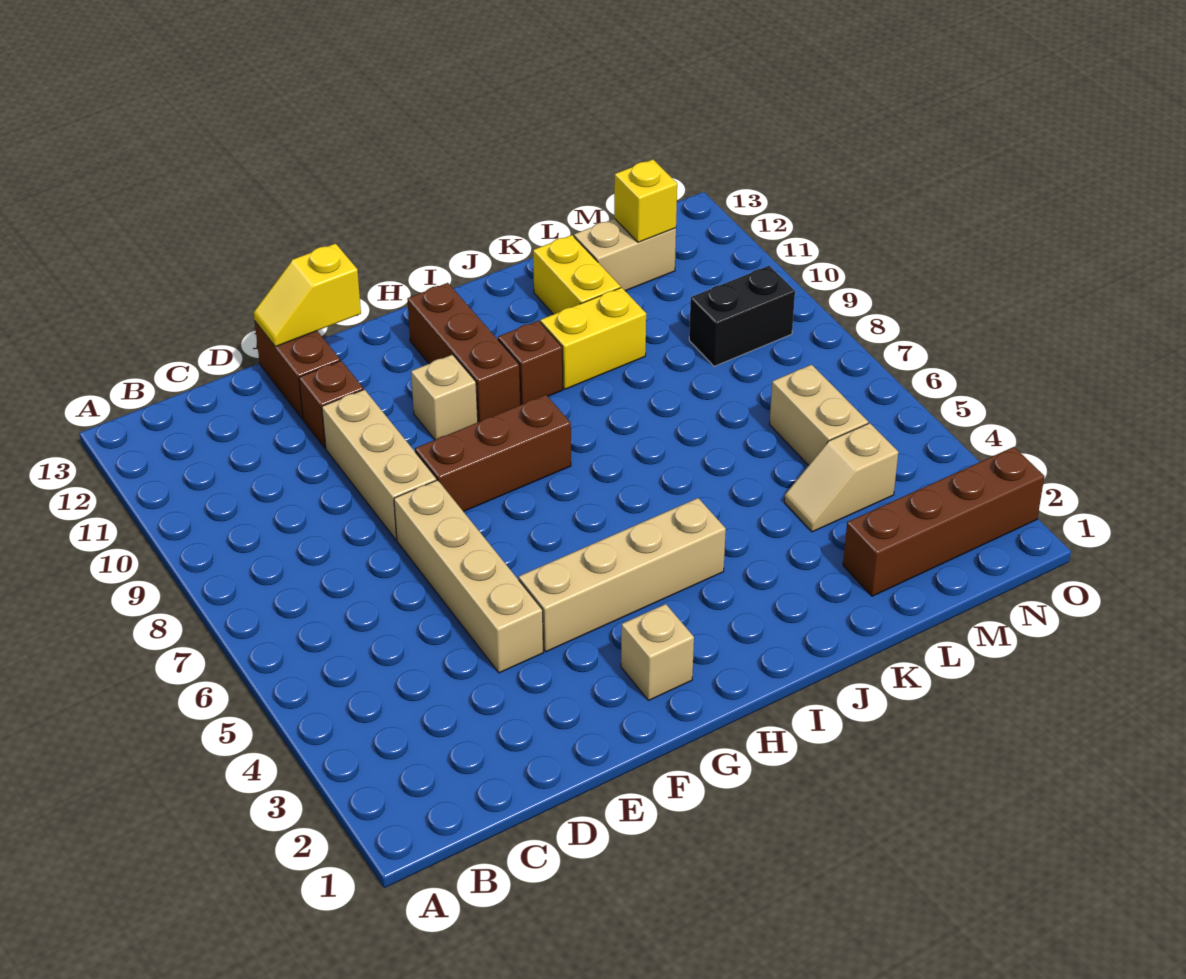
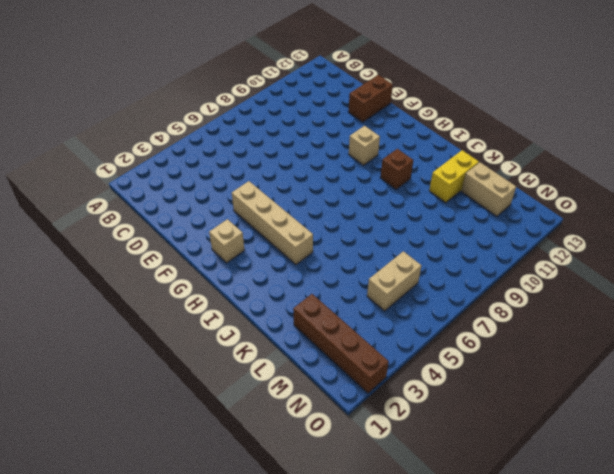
none -> tan 1x4 brick [394,480,543,673]
none -> tan 1x3 brick [322,390,437,540]
none -> brown 1x1 brick [299,361,364,448]

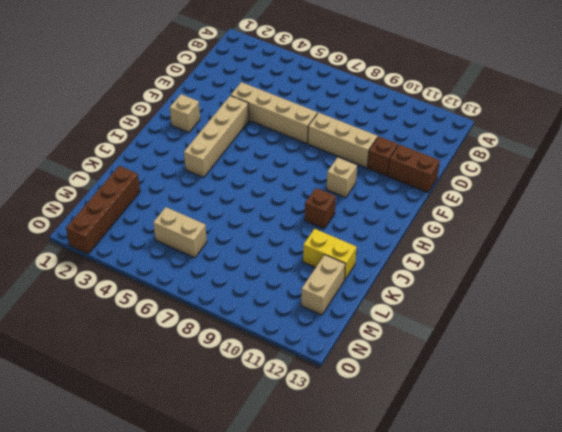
none -> brown 1x3 brick [415,395,571,512]
none -> brown 1x3 brick [407,283,521,422]
none -> yellow 1x2 brick [540,288,646,389]

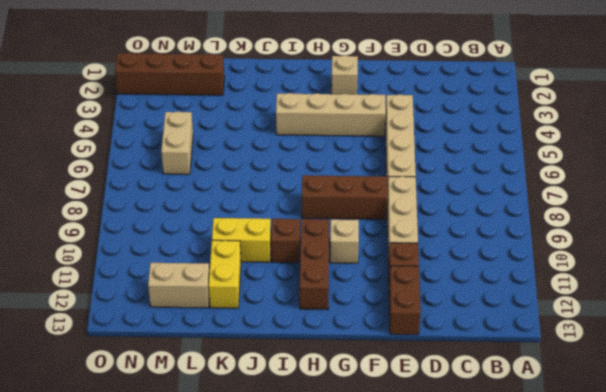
none -> tan 1x2 slope [784,423,898,532]
none -> black 1x2 brick [689,266,795,366]
none -> yellow 1x2 slope [254,244,361,347]

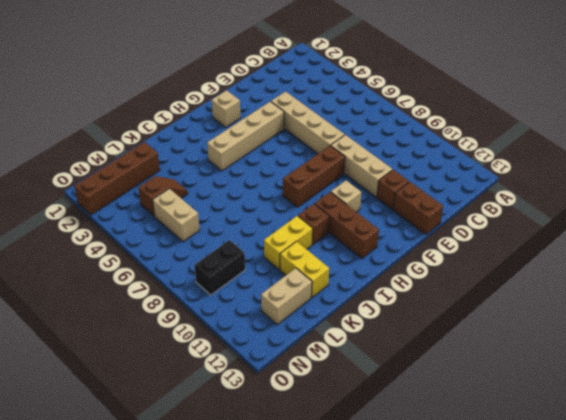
brown 1x2 slope [138,176,188,216] -> tan 1x2 slope [784,423,898,532]
none -> yellow 1x2 slope [254,244,361,347]
none -> yellow 1x1 brick [614,160,677,242]

